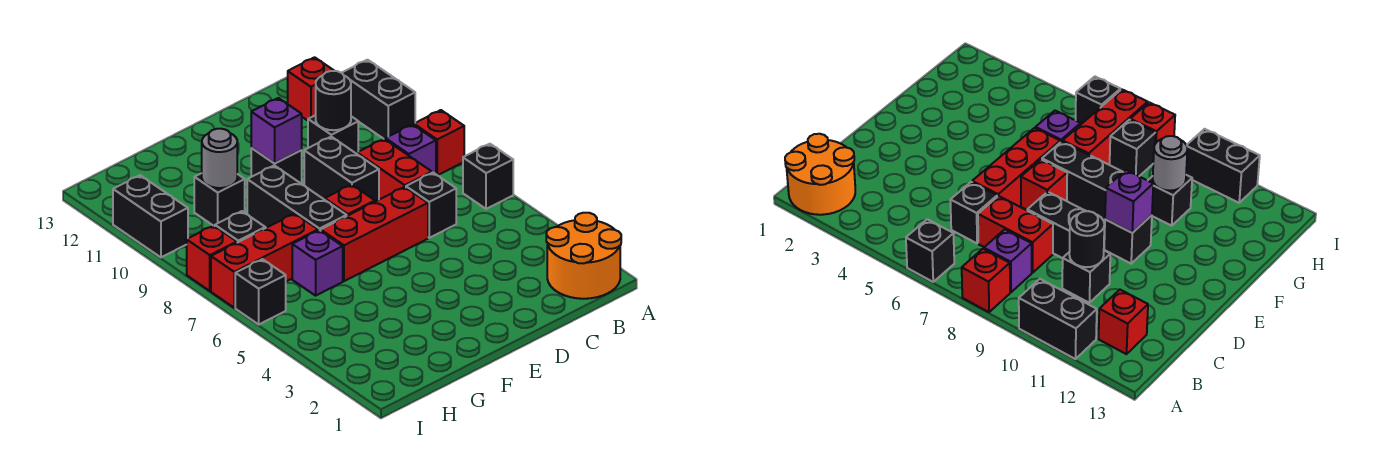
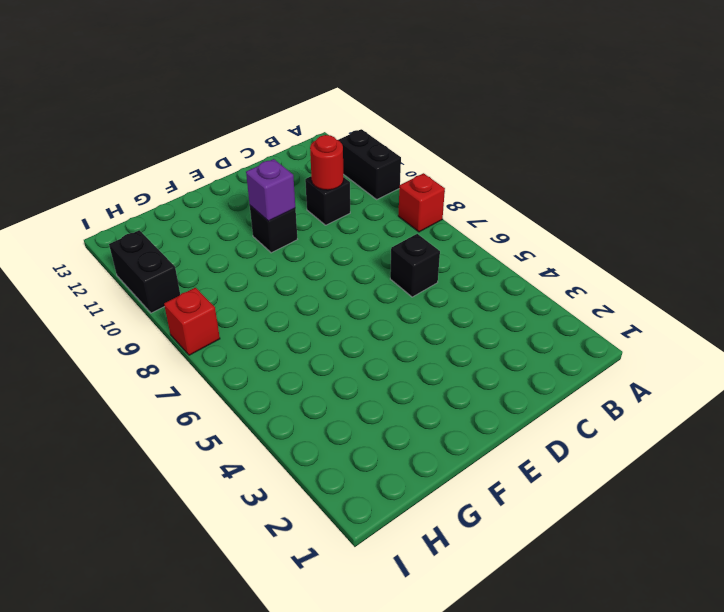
red 1x1 round brick [310,135,344,190] -> black 1x1 round brick [316,71,351,130]
none -> orange 2x2 round brick [546,213,621,299]
none -> black 1x1 brick [463,144,513,209]
none -> purple 1x1 brick [385,125,436,174]

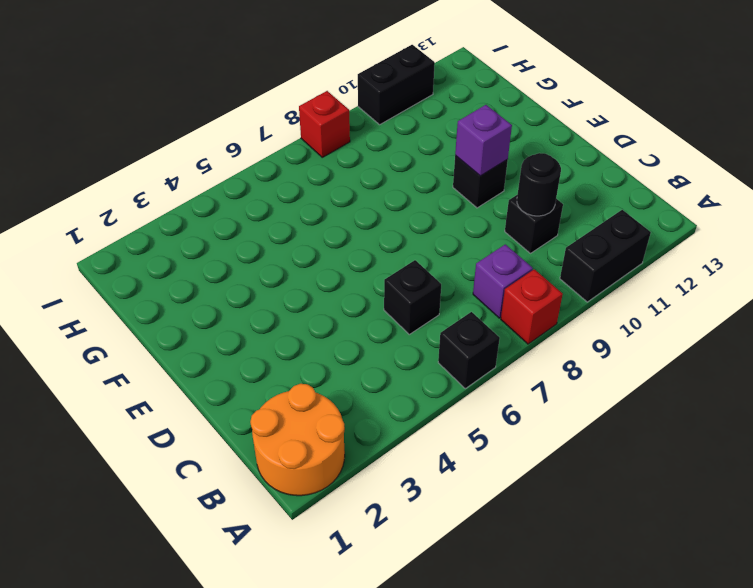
none -> red 1x1 brick [288,57,334,121]
none -> red 1x2 brick [357,139,432,200]
none -> red 1x3 brick [321,187,428,281]

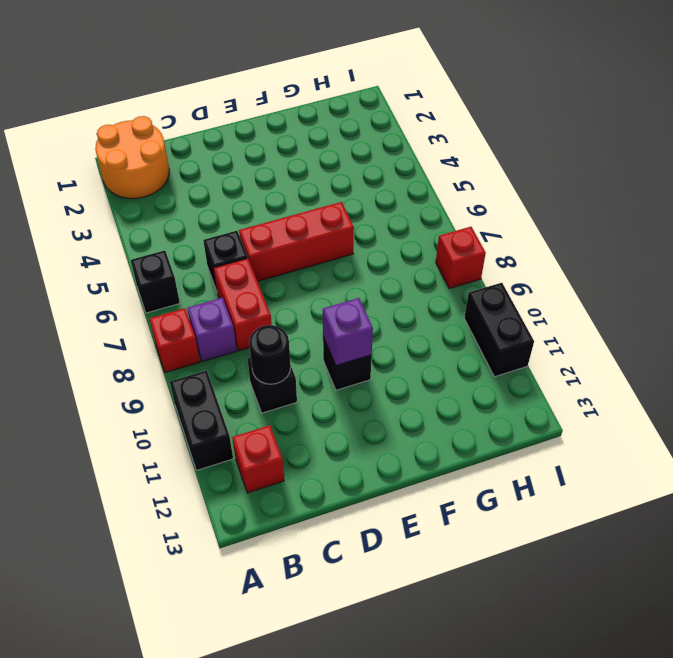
none -> black 1x2 brick [304,137,379,202]
none -> red 1x1 brick [325,185,375,216]
none -> black 1x3 brick [247,165,347,231]

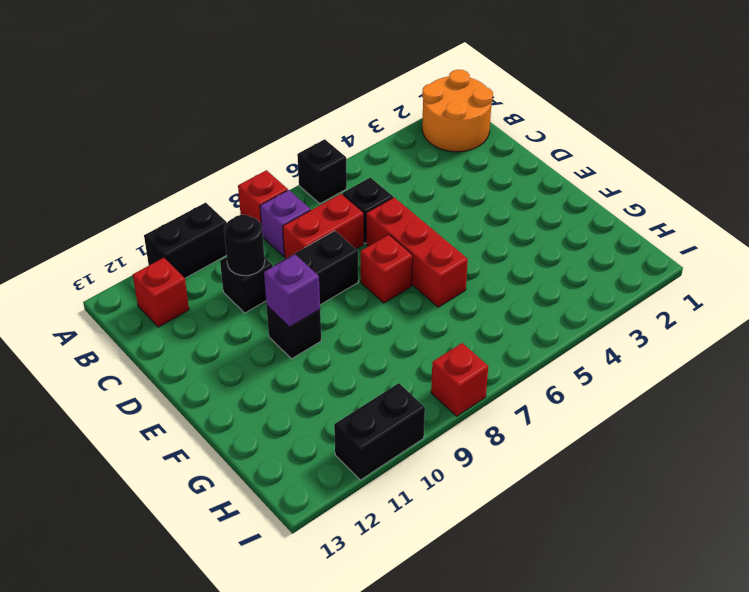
none -> black 1x3 brick [247,165,347,231]
none -> purple 1x1 brick [292,230,343,296]
none -> red 1x3 brick [211,214,318,308]

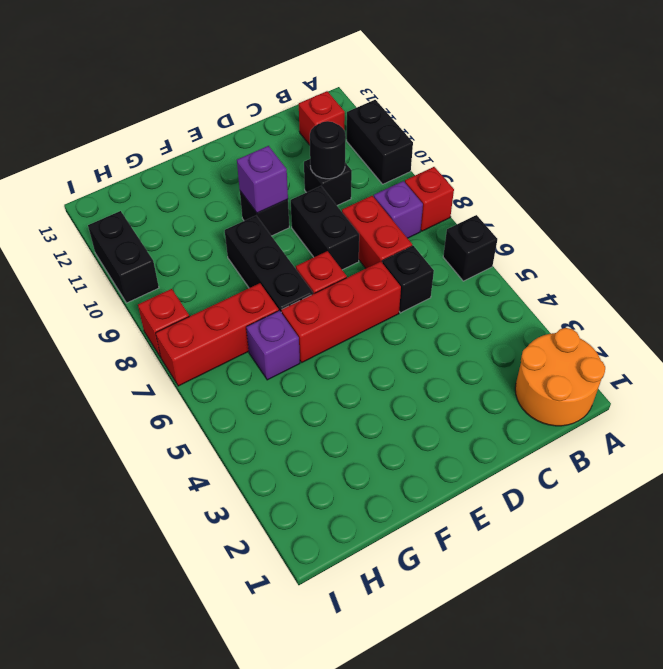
none -> black 1x1 brick [194,173,245,226]
none -> black 1x1 brick [215,211,265,243]
none -> black 1x1 brick [235,259,286,324]

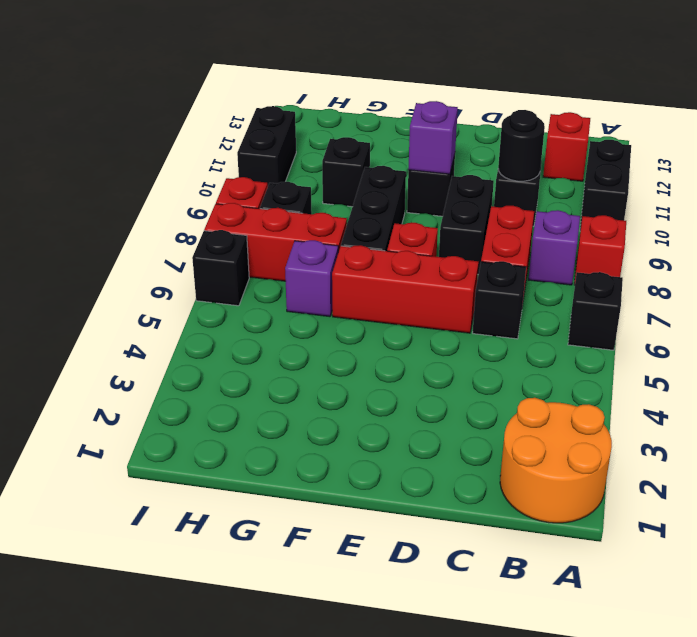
none -> grey 1x1 round brick [202,129,237,188]

